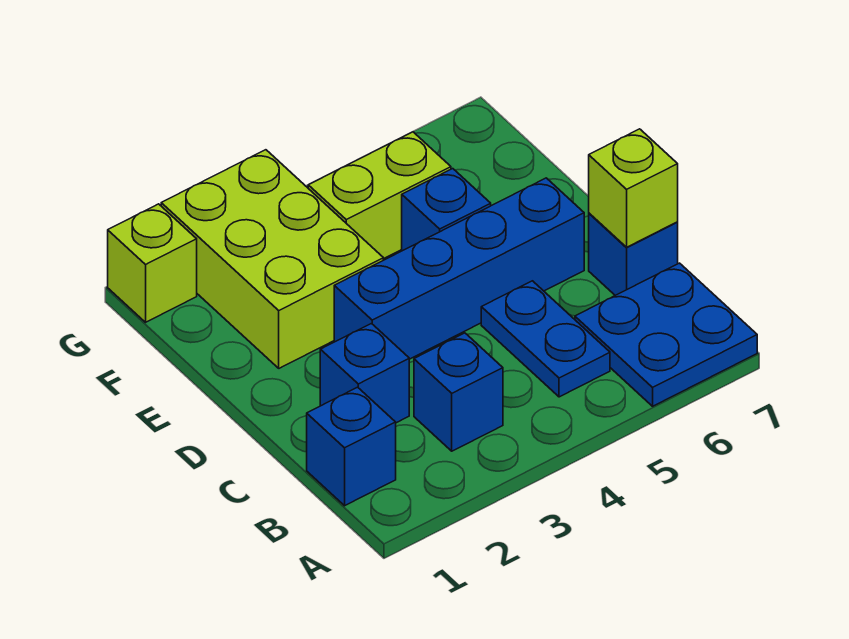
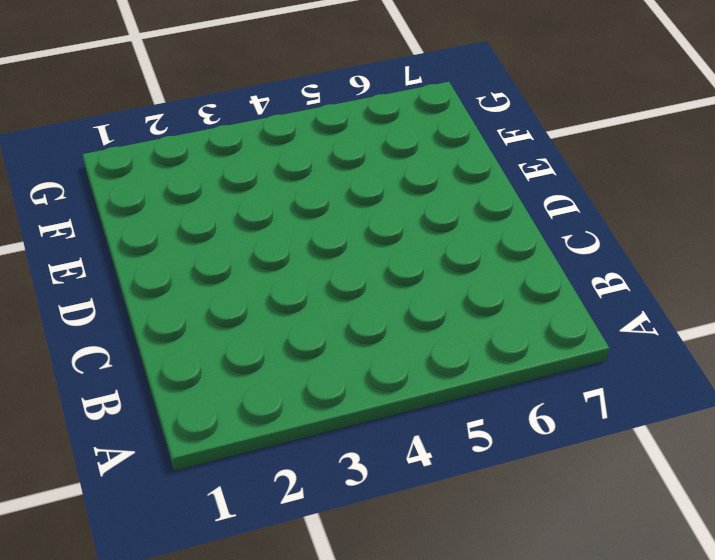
none -> blue 2x2 plate [575,263,757,406]
none -> blue 1x1 brick [307,387,396,506]
none -> blue 1x1 brick [414,333,503,451]

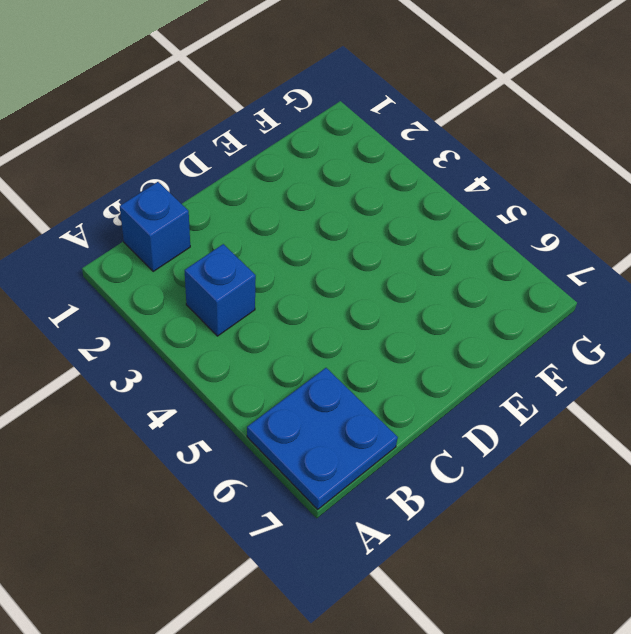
none -> blue 1x2 plate [481,281,610,397]
none -> blue 1x1 brick [320,324,409,423]
none -> blue 1x1 brick [589,213,678,295]

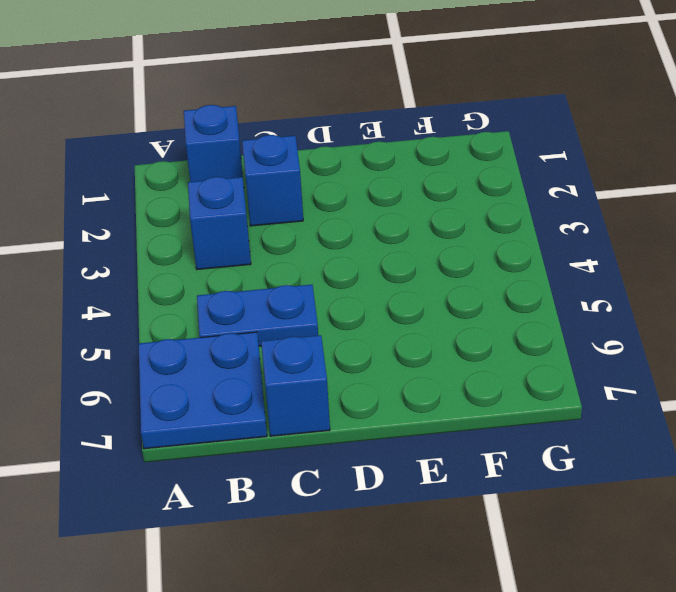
none -> blue 1x4 brick [334,178,584,359]
none -> lime 2x3 brick [161,150,383,368]
none -> blue 1x1 brick [402,169,491,251]

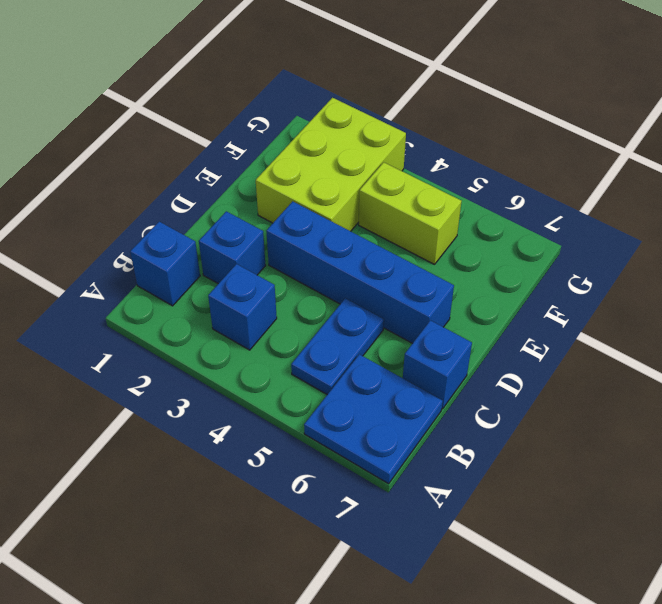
none -> blue 1x1 brick [402,169,491,251]
none -> lime 1x1 brick [108,204,197,322]
none -> lime 1x1 brick [589,129,678,247]

